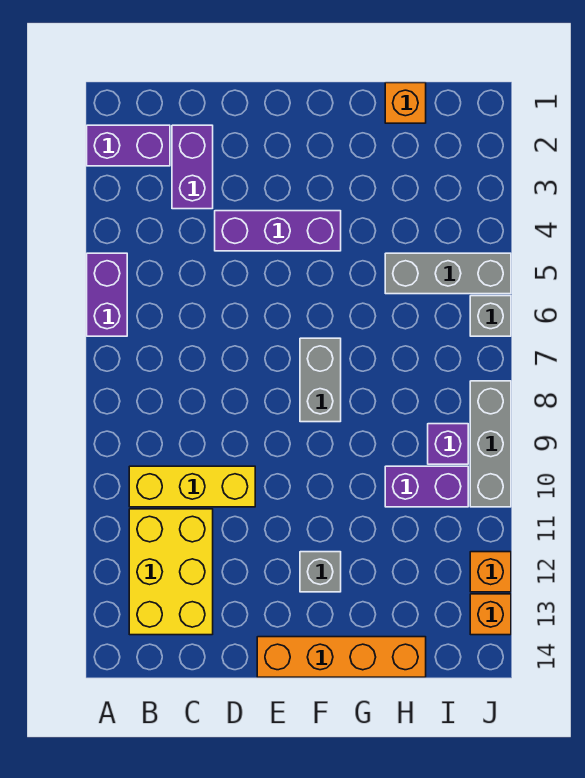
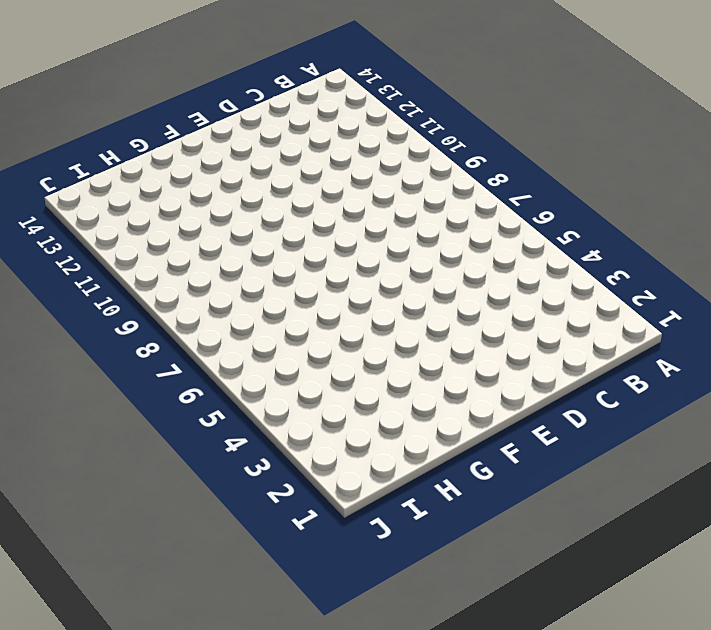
none -> purple 1x2 brick [87,125,170,166]
none -> purple 1x2 brick [87,253,127,336]
none -> yellow 1x3 brick [129,466,255,507]

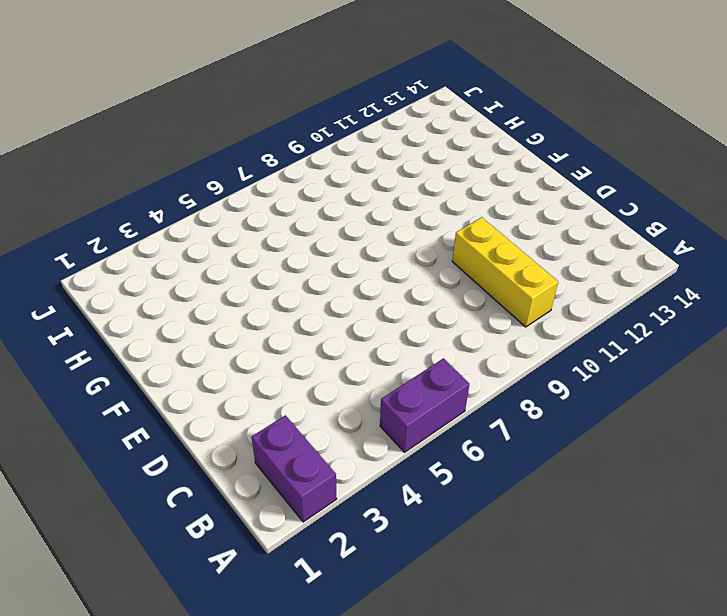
none -> yellow 2x3 brick [129,509,213,635]
none -> purple 1x2 brick [172,125,213,209]
none -> purple 1x3 brick [215,211,341,251]

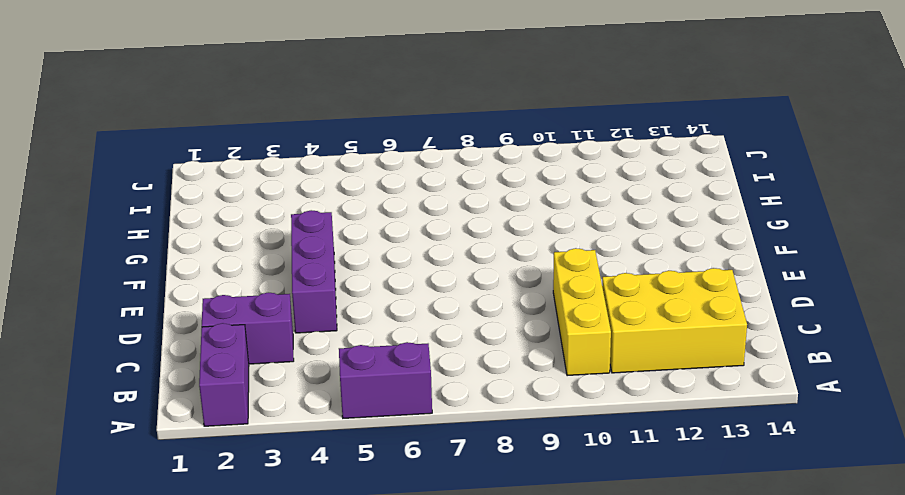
none -> orange 1x4 brick [257,637,426,677]
none -> grey 1x2 brick [300,338,341,422]
none -> grey 1x1 brick [300,552,341,592]

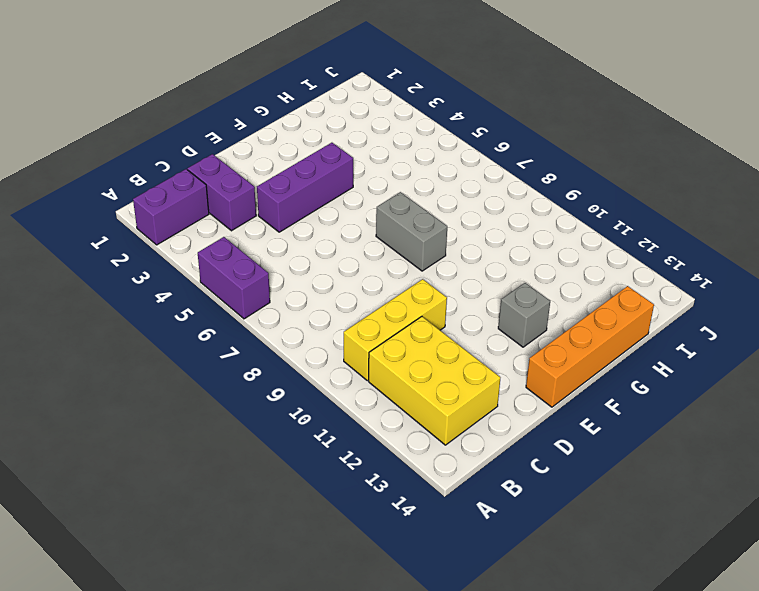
none -> orange 1x1 brick [385,83,426,123]
none -> grey 1x3 brick [385,253,511,294]
none -> purple 1x2 brick [385,466,468,507]

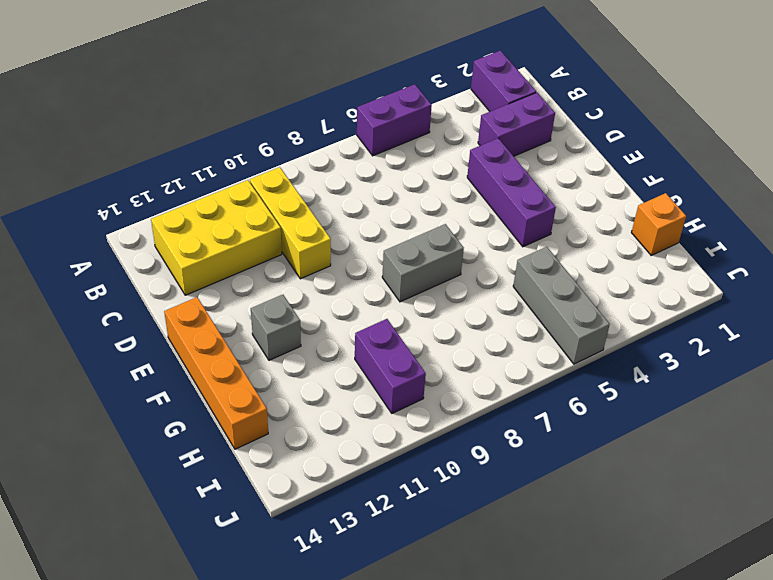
none -> purple 1x1 brick [428,424,468,464]
none -> grey 1x1 brick [470,296,511,336]
none -> grey 1x3 brick [470,381,511,507]

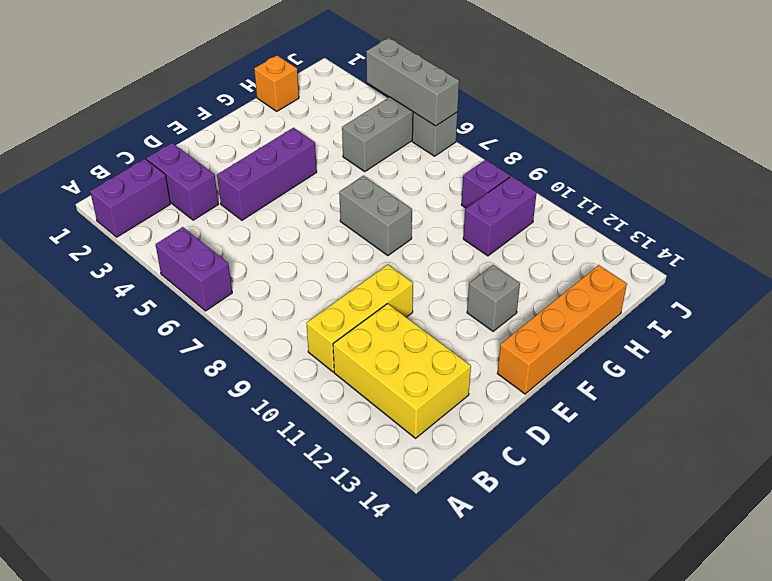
grey 1x3 brick [366,38,459,126] -> grey 1x3 brick moved to [470,381,511,507]
none -> orange 1x1 brick [470,552,511,592]
none -> orange 1x1 brick [470,594,511,635]

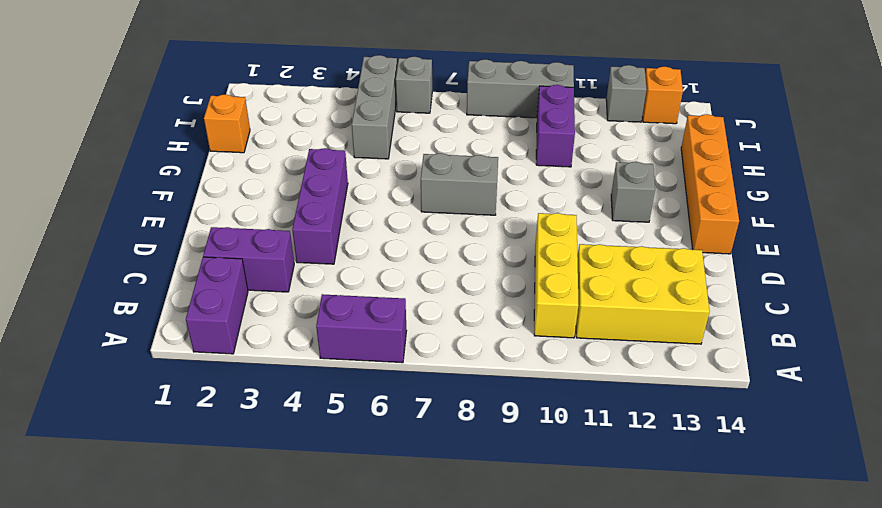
grey 1x1 brick [606,65,646,122] -> orange 1x1 brick [470,552,511,592]
none -> purple 1x1 brick [428,424,468,464]

